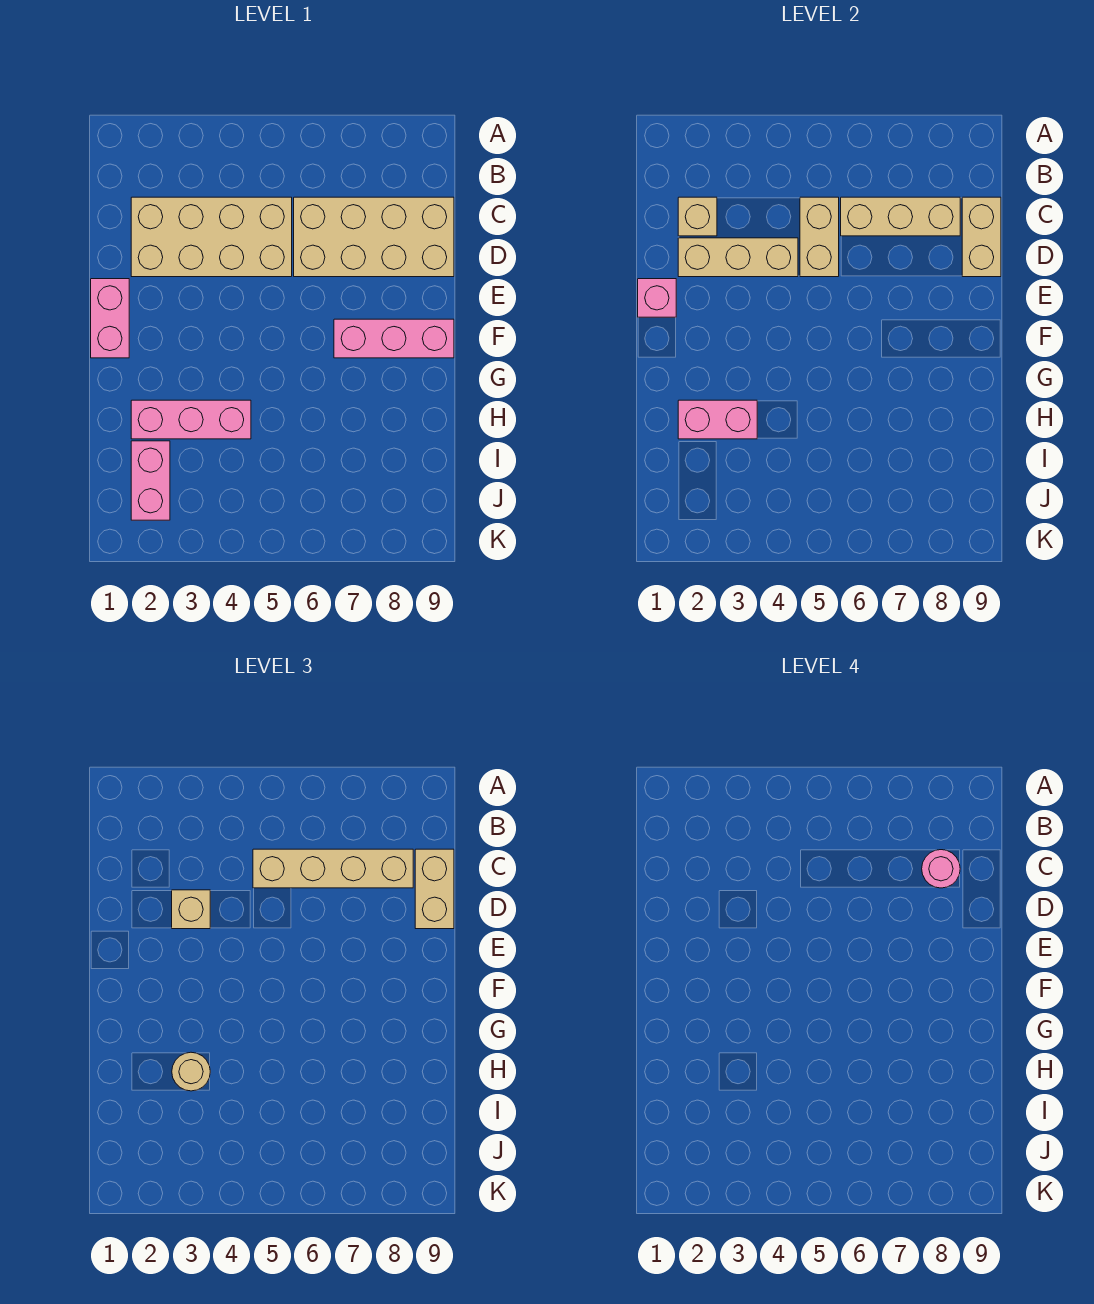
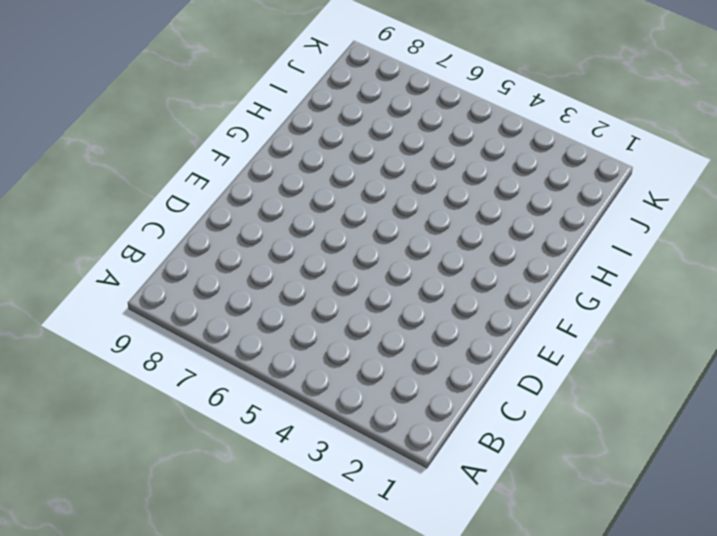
none -> tan 2x4 brick [131,197,292,277]
none -> tan 2x4 brick [294,197,454,277]
none -> pink 1x2 brick [91,279,129,358]

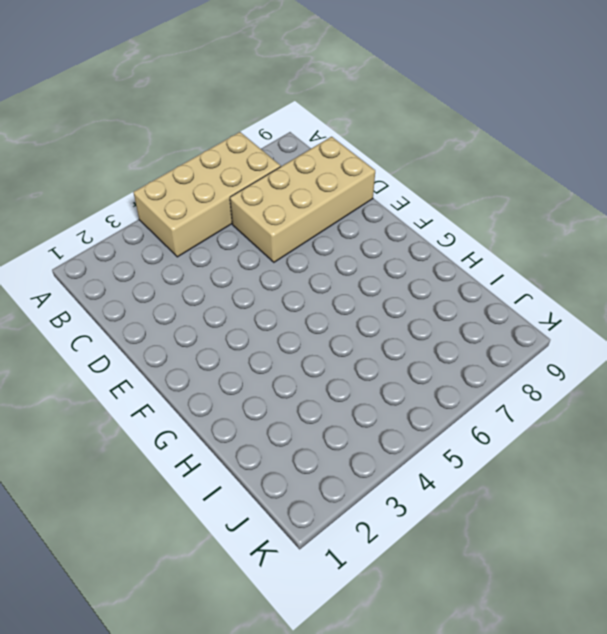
tan 2x4 brick [133,132,281,257] -> tan 2x4 brick moved to [131,197,292,277]
none -> pink 1x2 brick [91,279,129,358]
none -> pink 1x3 brick [334,319,454,358]
none -> pink 1x3 brick [131,400,251,439]

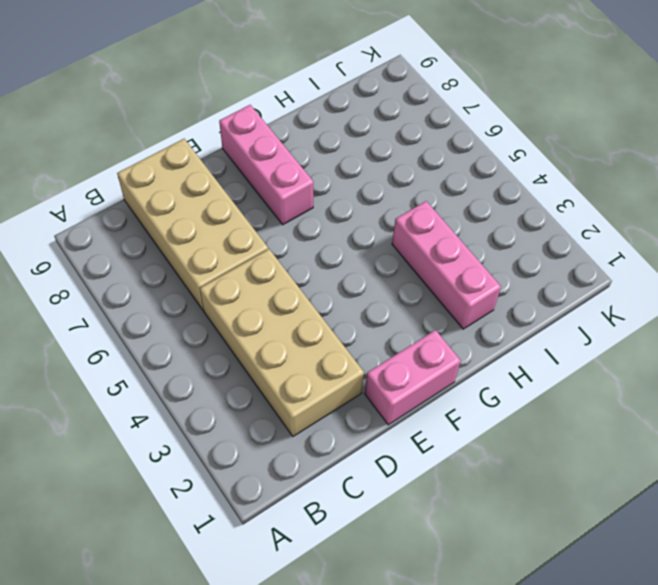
none -> pink 1x2 brick [131,441,170,520]
none -> tan 1x1 brick [678,197,717,236]
none -> tan 1x2 brick [800,197,839,277]

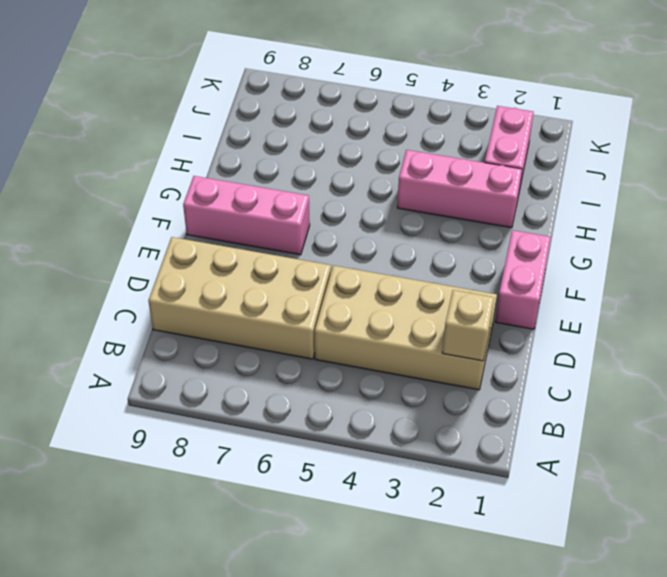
none -> tan 1x2 brick [800,197,839,277]
none -> tan 1x3 brick [841,197,960,236]
none -> tan 1x2 brick [962,197,1001,277]

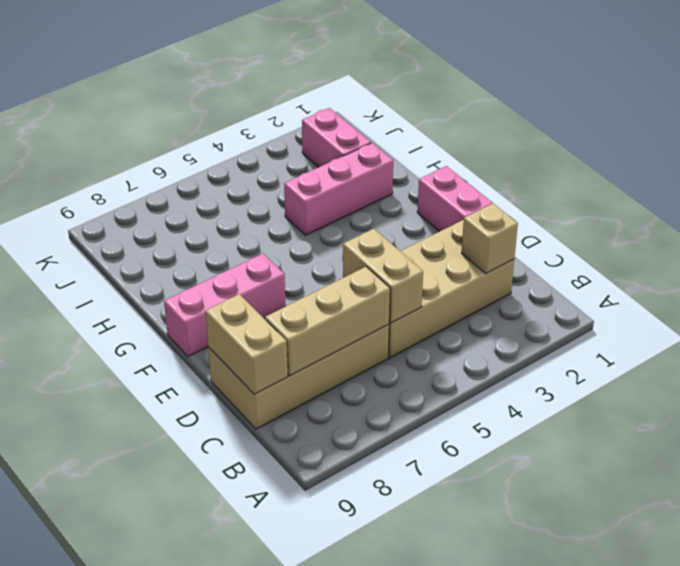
none -> tan 1x3 brick [678,238,798,277]
none -> pink 1x1 brick [638,279,676,317]
none -> pink 1x2 brick [678,400,757,439]

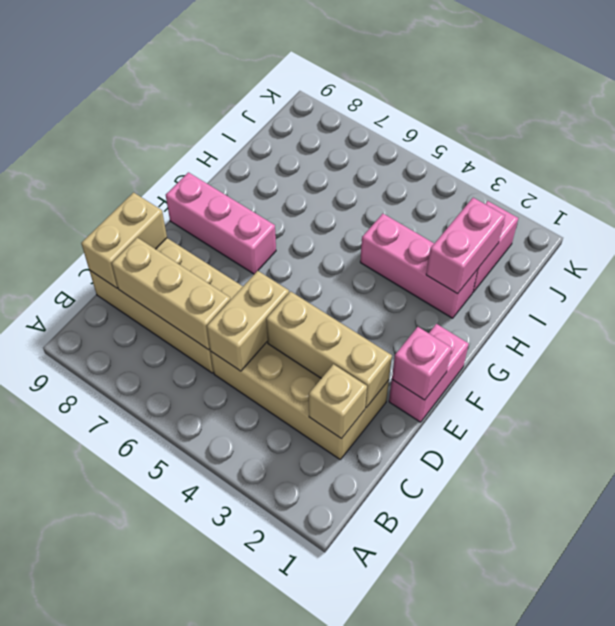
pink 1x2 brick [426,198,505,294] -> pink 1x2 brick turned to [678,400,757,439]
none -> tan 1x4 brick [253,849,413,888]
none -> tan 1x2 brick [415,849,454,929]
none -> tan 1x1 brick [172,890,210,929]

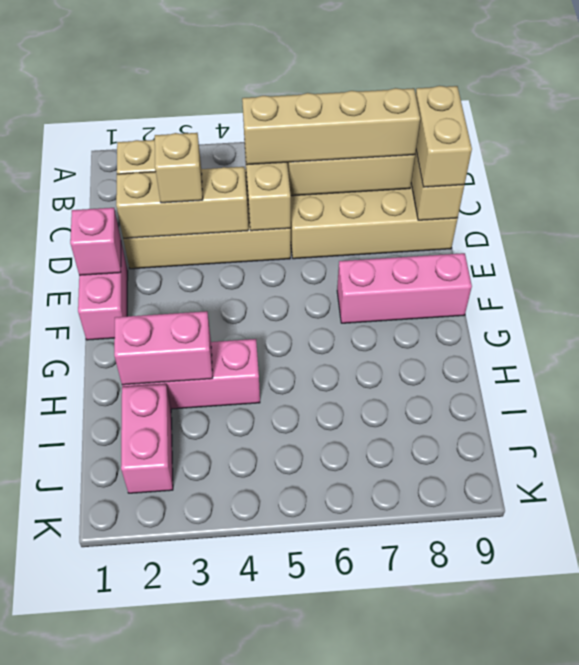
none -> tan 1x1 round brick [172,1052,210,1091]
none -> pink 1x1 round brick [922,850,960,888]

